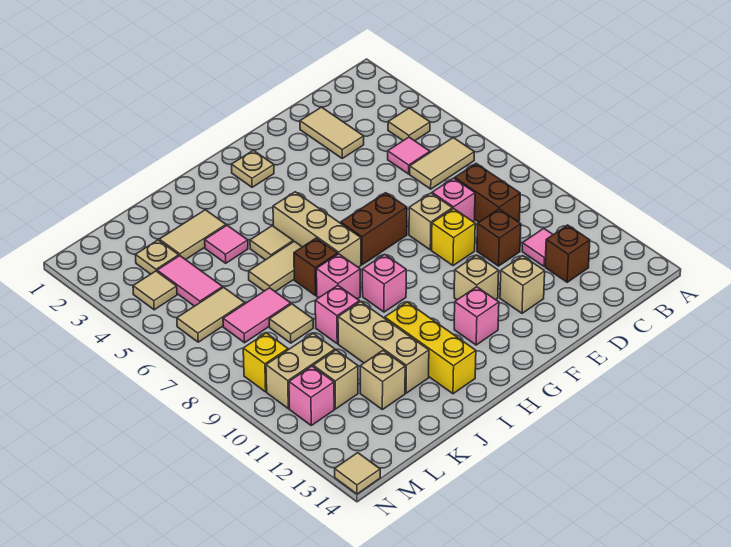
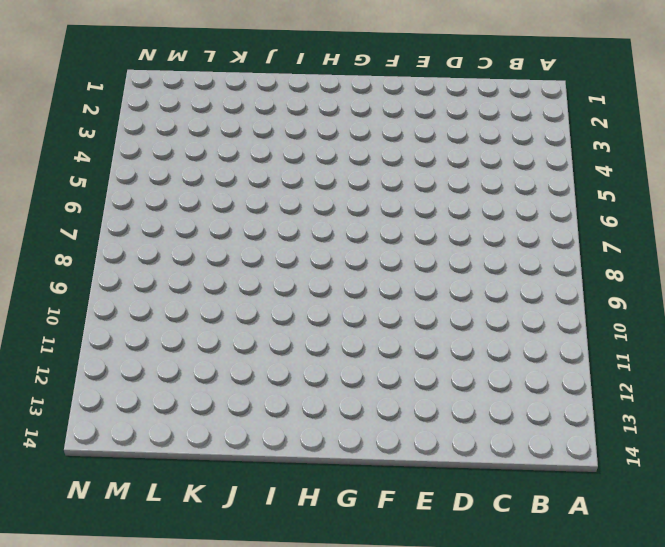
none -> tan 1x1 tile [388,108,430,141]
none -> tan 1x2 tile [410,138,474,189]
none -> pink 1x1 tile [388,137,430,174]
none -> brown 1x2 brick [455,164,520,222]

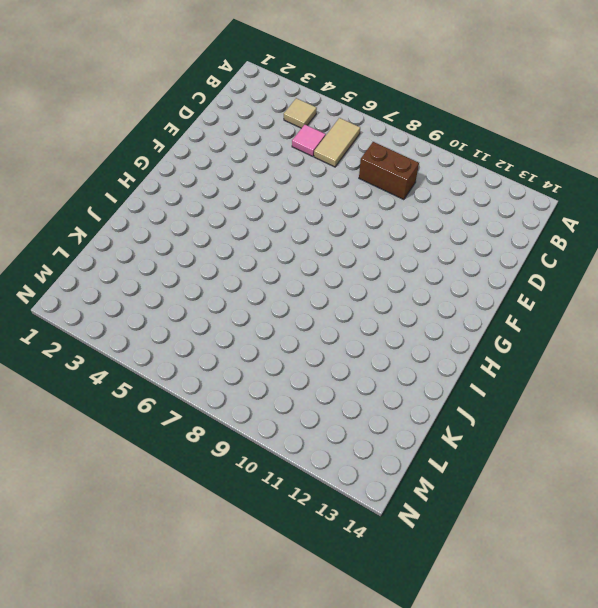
none -> pink 1x1 tile [522,228,553,266]
none -> brown 1x1 brick [545,225,590,282]
none -> tan 1x2 tile [300,107,364,158]
none -> pink 1x1 brick [432,178,475,221]

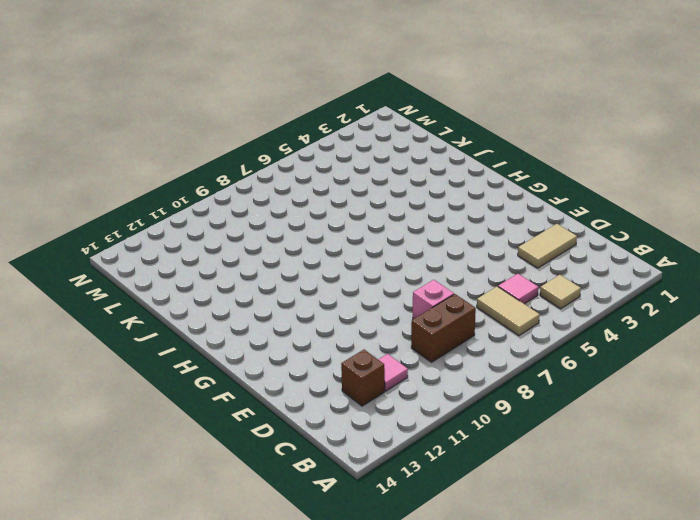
none -> brown 1x1 brick [477,209,521,266]
none -> tan 1x1 brick [409,193,452,250]
none -> yellow 1x1 brick [432,209,475,266]
none -> tan 1x1 brick [500,256,545,313]

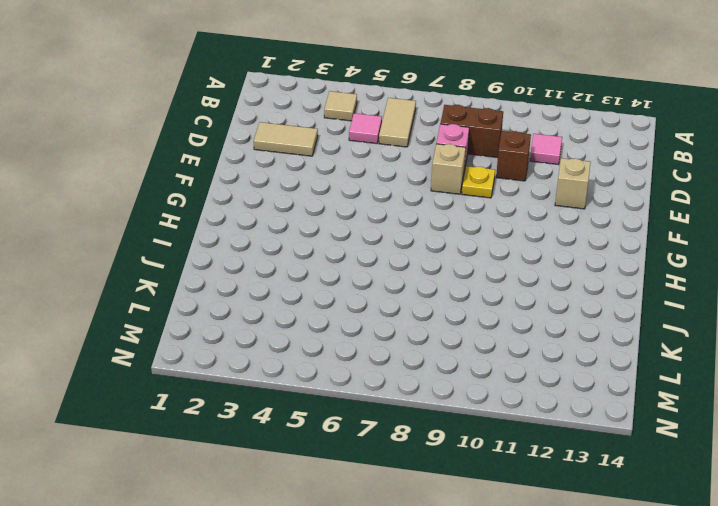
yellow 1x1 plate [462,166,495,198] -> yellow 1x1 brick [432,209,475,266]
none -> brown 1x1 brick [545,225,590,282]
none -> brown 1x2 brick [341,193,407,265]
none -> tan 1x1 brick [454,255,499,300]
none -> tan 1x1 plate [231,150,274,187]

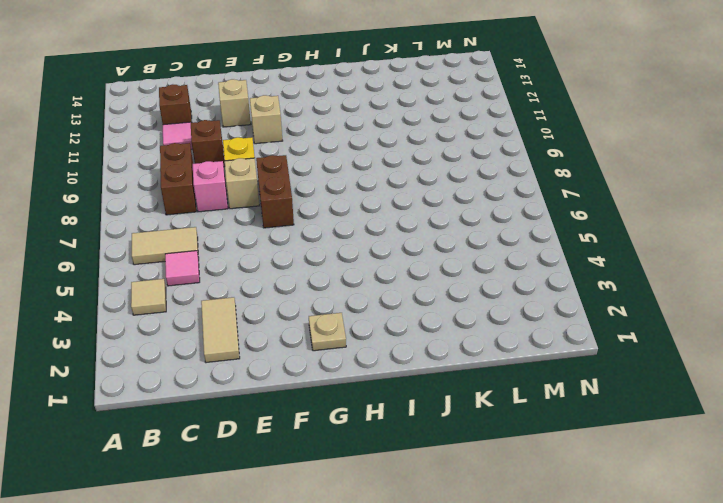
brown 1x2 brick [256,155,294,228] -> brown 1x2 brick turned to [341,193,407,265]
none -> pink 1x1 brick [454,287,499,345]
none -> tan 1x3 brick [273,192,361,267]
none -> pink 1x1 brick [362,254,406,312]
none -> tan 1x1 tile [250,226,293,260]

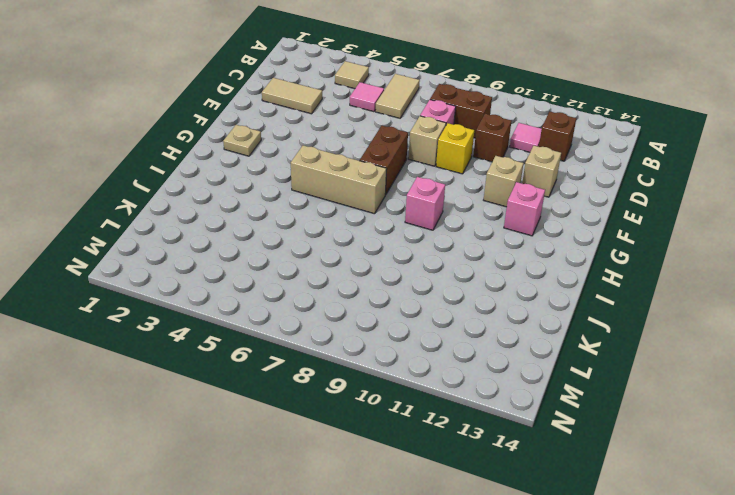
none -> tan 1x1 tile [250,226,293,260]
none -> tan 1x2 tile [249,241,302,292]
none -> brown 1x1 brick [294,238,338,295]
none -> pink 1x1 brick [316,254,360,299]

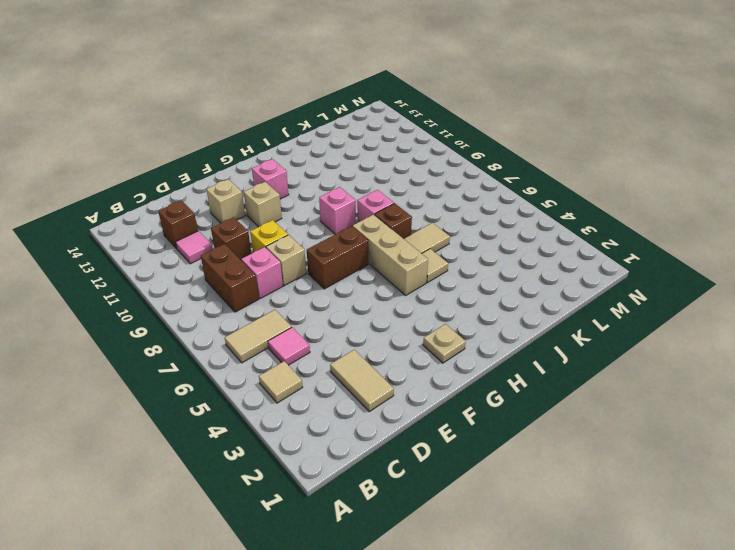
none -> yellow 1x3 brick [385,302,476,394]
none -> tan 1x2 tile [159,210,226,260]
none -> pink 1x1 tile [205,225,248,263]
none -> pink 1x1 brick [315,286,360,343]

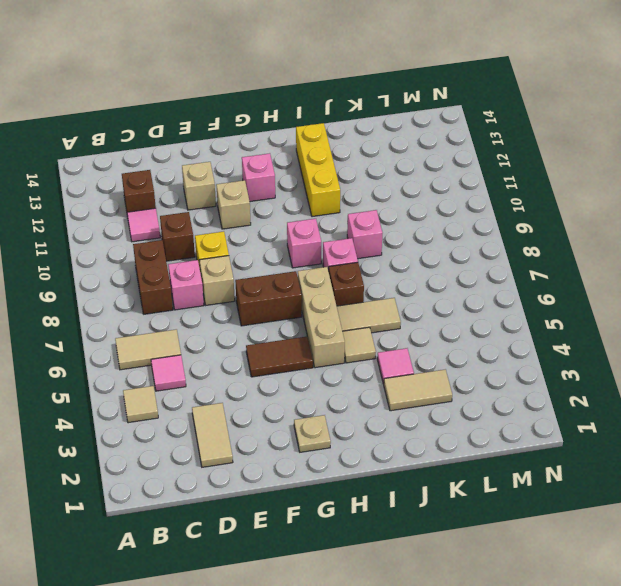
brown 1x2 tile [246,337,313,377] -> none
none -> tan 1x3 brick [338,302,429,393]
none -> pink 1x2 tile [223,288,291,343]
none -> tan 1x1 tile [269,304,313,343]
none -> tan 1x1 brick [360,351,405,410]

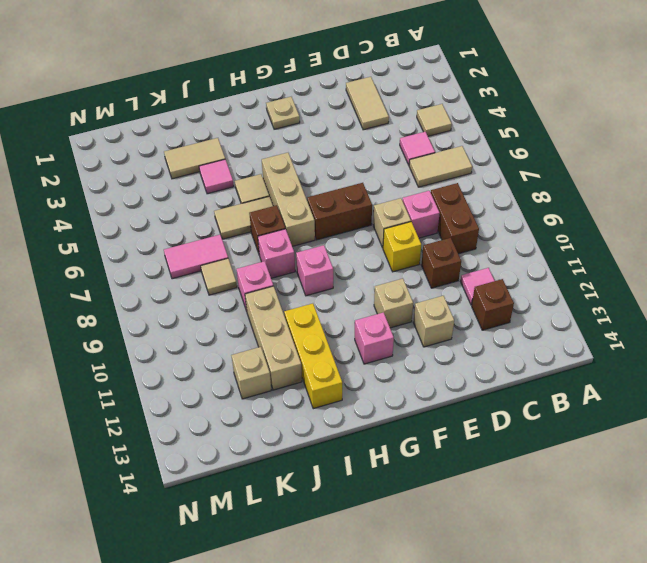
none -> tan 1x1 plate [135,240,179,274]
none -> pink 1x2 tile [157,256,223,306]
none -> tan 1x2 tile [177,287,245,342]
none -> tan 1x2 brick [266,333,335,409]

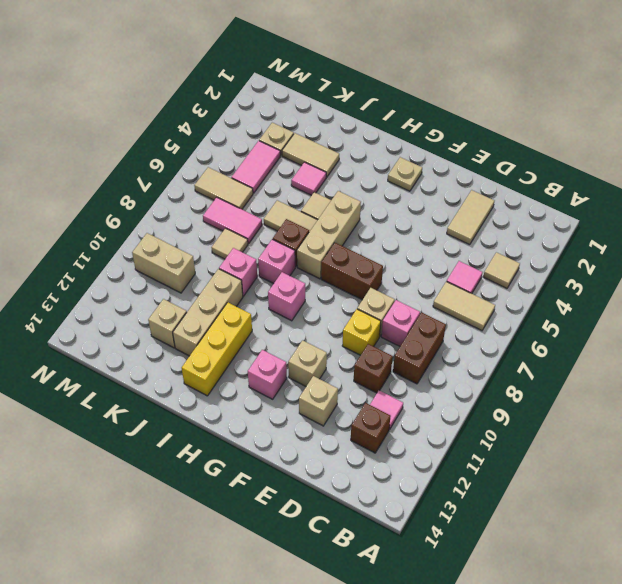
none -> tan 1x1 brick [313,350,358,409]
none -> tan 1x1 tile [133,271,177,310]
none -> yellow 1x1 brick [243,333,288,392]
none -> pink 1x1 brick [289,366,334,425]

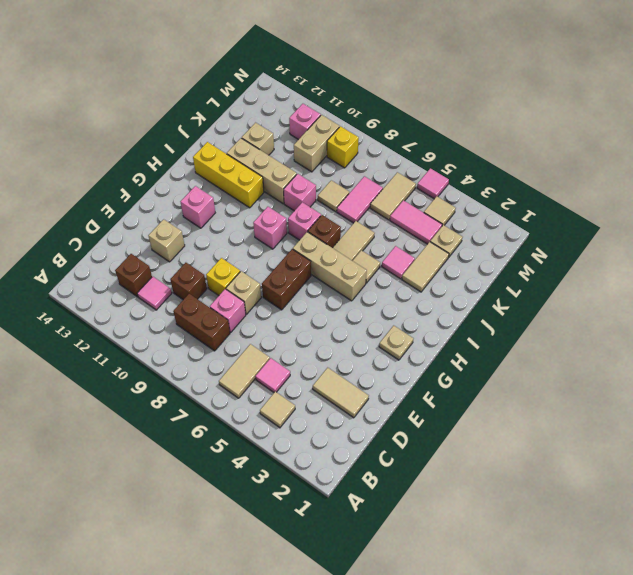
pink 1x1 tile [417,168,449,199] -> none
none -> tan 1x1 brick [454,255,499,300]
none -> tan 1x1 brick [313,350,358,409]
none -> tan 1x1 tile [335,453,380,494]

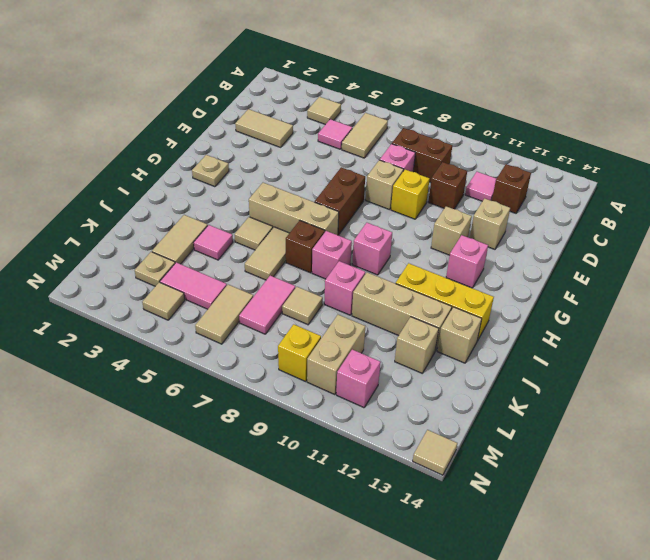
tan 1x1 brick [437,307,482,363] -> tan 1x1 brick moved to [313,350,358,409]

